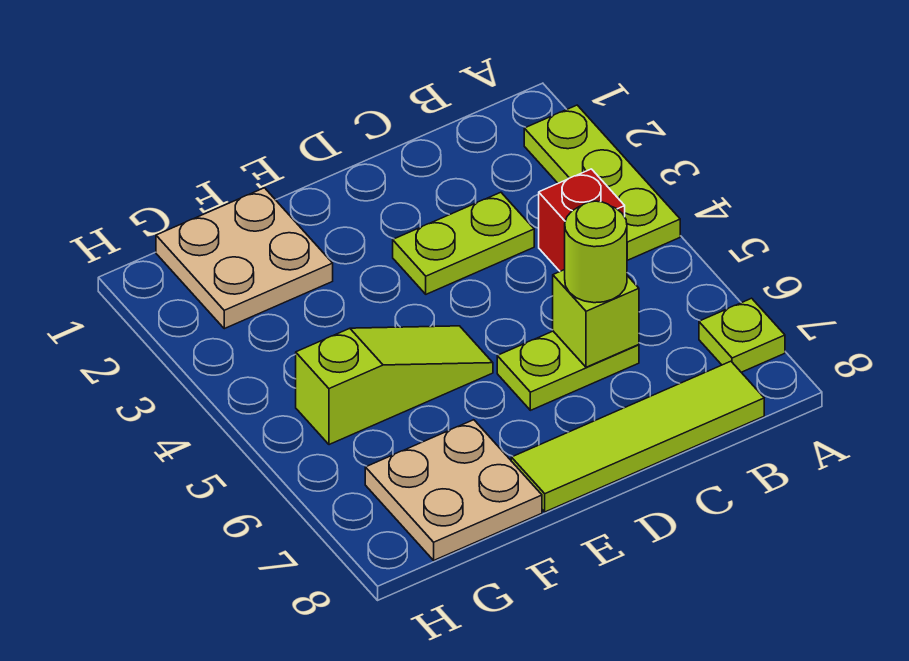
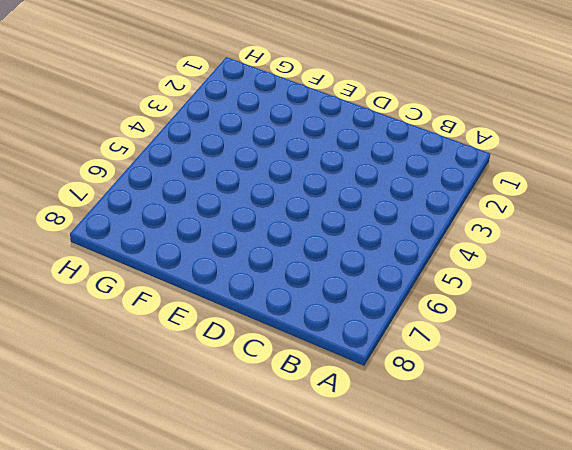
none -> lime 1x3 plate [524,105,680,260]
none -> lime 1x1 plate [699,298,785,372]

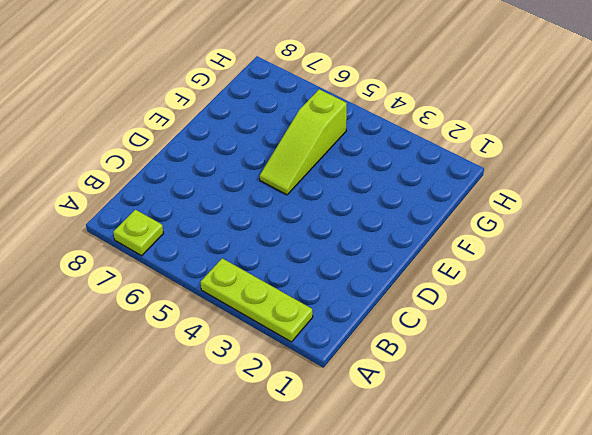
none -> red 1x1 brick [539,169,625,271]
none -> lime 1x4 tile [511,361,764,512]

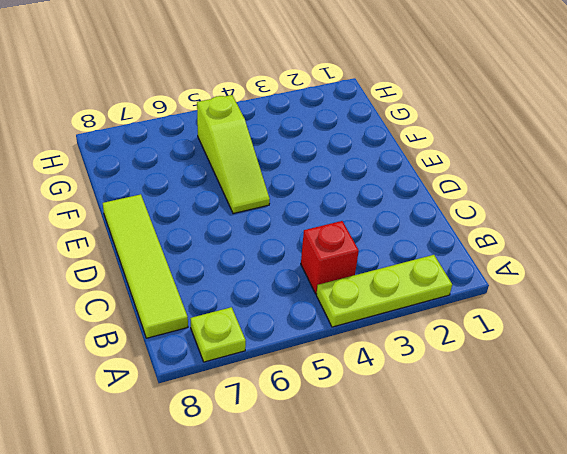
none -> lime 1x2 plate [393,192,534,294]
none -> lime 1x2 plate [497,331,639,410]

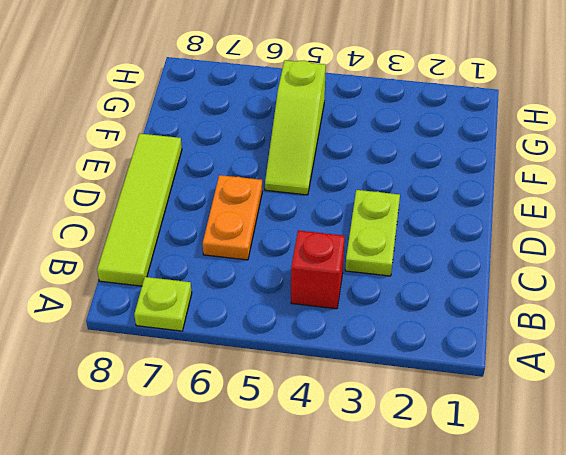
orange 1x2 plate [203,175,262,260] -> lime 1x2 plate [497,331,639,410]
none -> lime 1x3 plate [524,105,680,260]
none -> tan 2x2 plate [156,188,333,329]

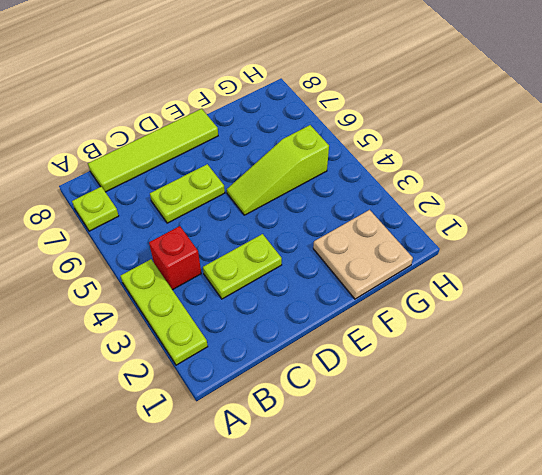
none -> tan 2x2 plate [365,420,542,560]
none -> lime 1x1 brick [553,270,639,367]

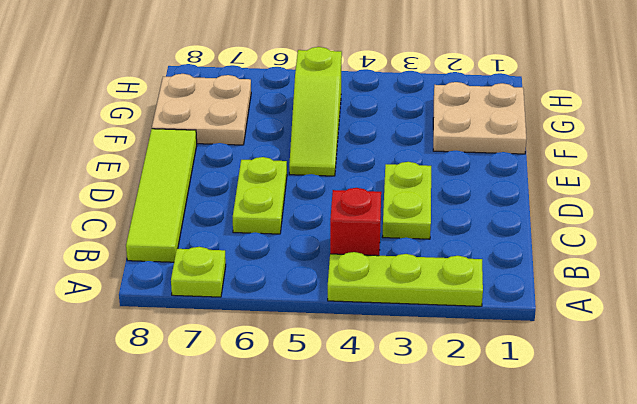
none -> lime 1x1 brick [553,270,639,367]
none -> lime 1x1 round brick [565,201,627,303]

